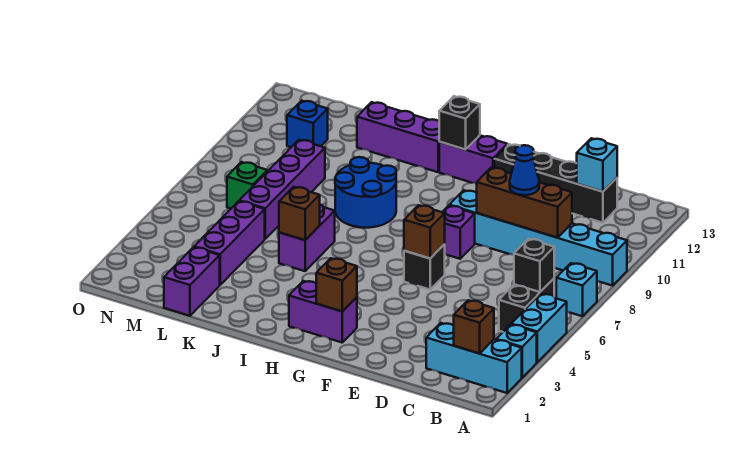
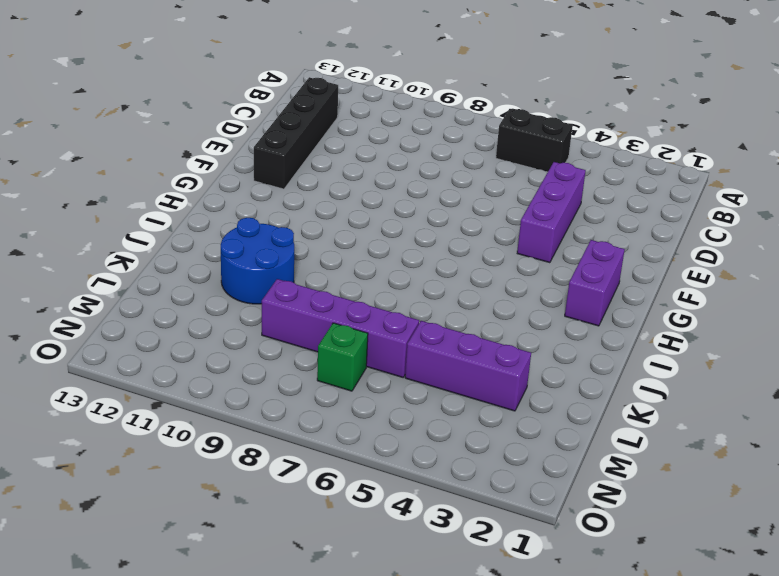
purple 1x3 brick [517,162,586,263] -> purple 1x3 brick moved to [357,102,439,172]
blue 2x2 round brick [221,218,294,304] -> blue 2x2 round brick moved to [335,157,396,228]
none -> cyan 1x3 brick [426,323,522,393]
none -> cyan 1x1 brick [496,324,537,377]
none -> cyan 1x2 brick [511,294,567,362]

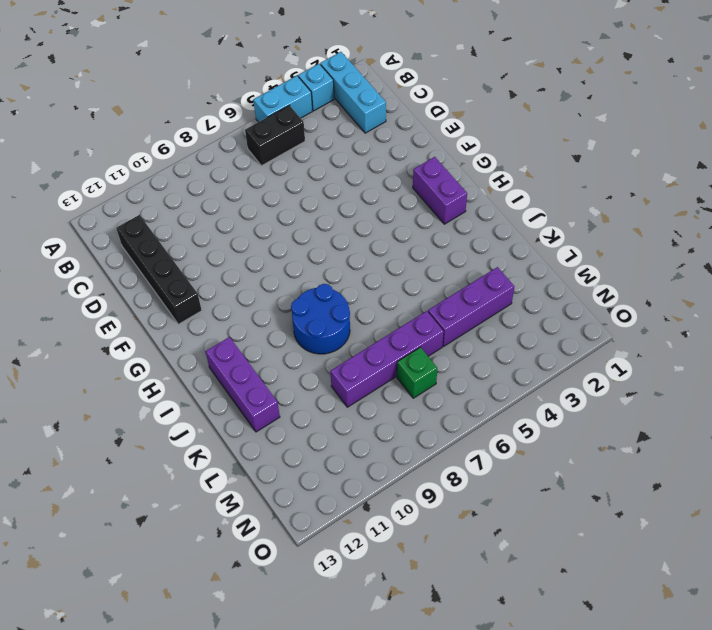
none -> cyan 1x1 brick [556,263,597,316]
none -> cyan 1x6 brick [449,190,627,286]
none -> black 1x1 brick [404,245,445,290]

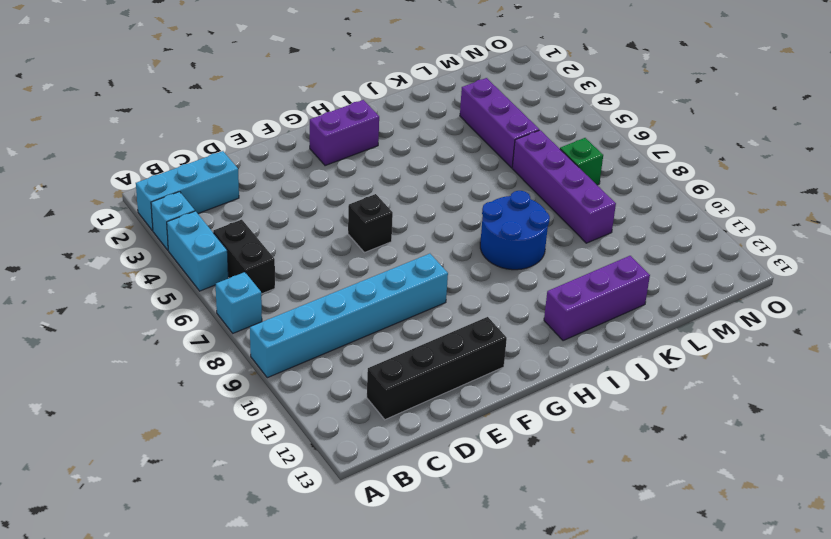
none -> purple 1x1 brick [443,206,475,259]
none -> purple 1x2 brick [439,135,507,183]
none -> purple 1x2 brick [279,205,335,271]

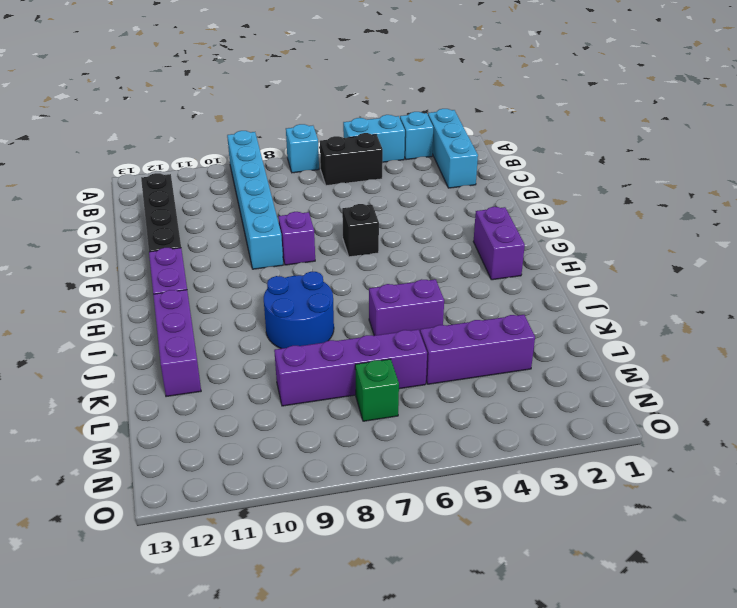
none -> purple 1x2 brick [164,247,220,316]
none -> blue 1x1 brick [287,101,328,147]
none -> brown 1x1 brick [454,300,494,354]

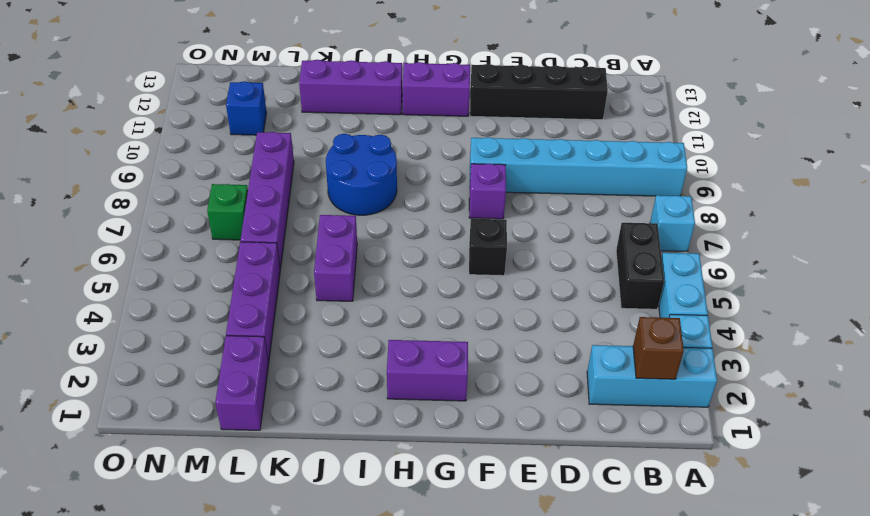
none -> black 1x1 brick [514,239,554,292]
none -> brown 1x3 brick [477,168,572,238]
none -> cyan 1x1 brick [577,138,617,192]

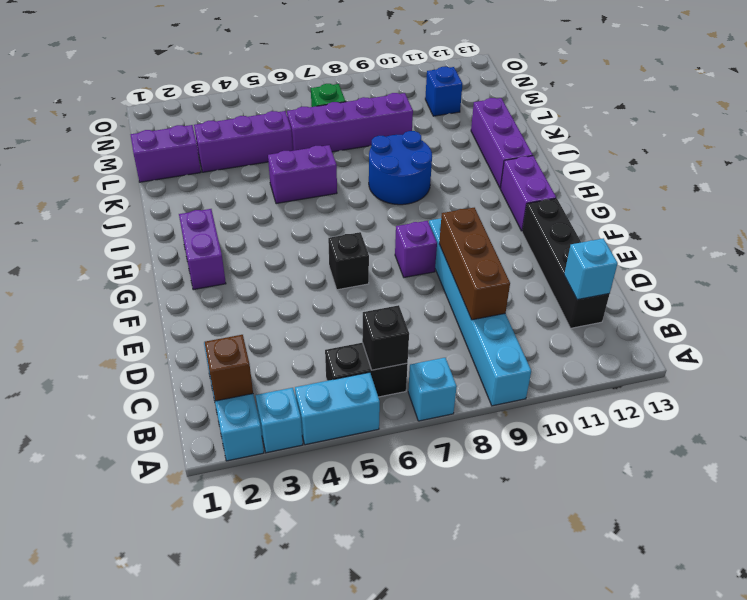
none -> brown 1x1 brick [404,205,445,258]
none -> brown 1x1 brick [316,258,357,312]
none -> black 1x1 brick [439,96,480,149]

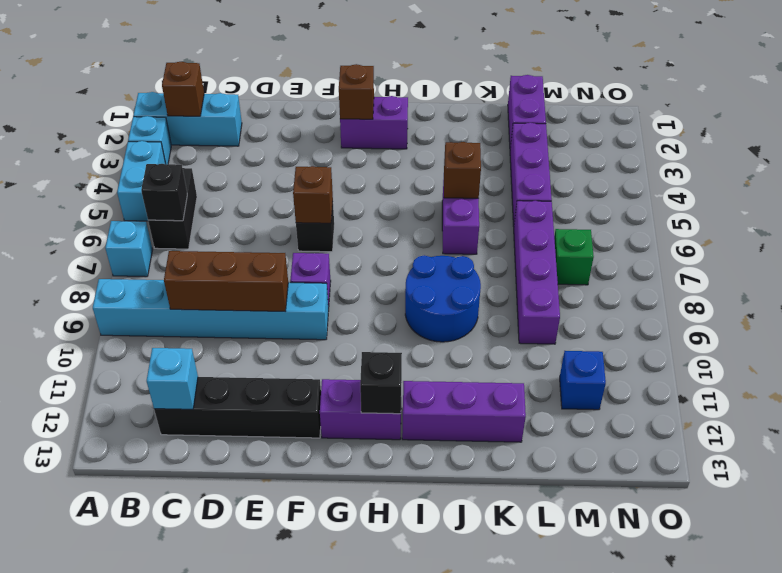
none -> blue 1x1 cone [510,145,539,195]

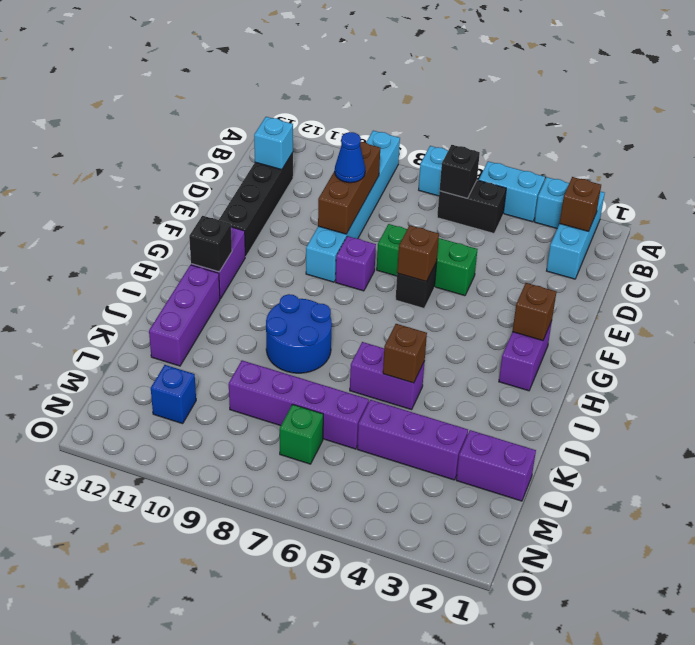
green 1x3 brick [377,224,477,296] -> none

